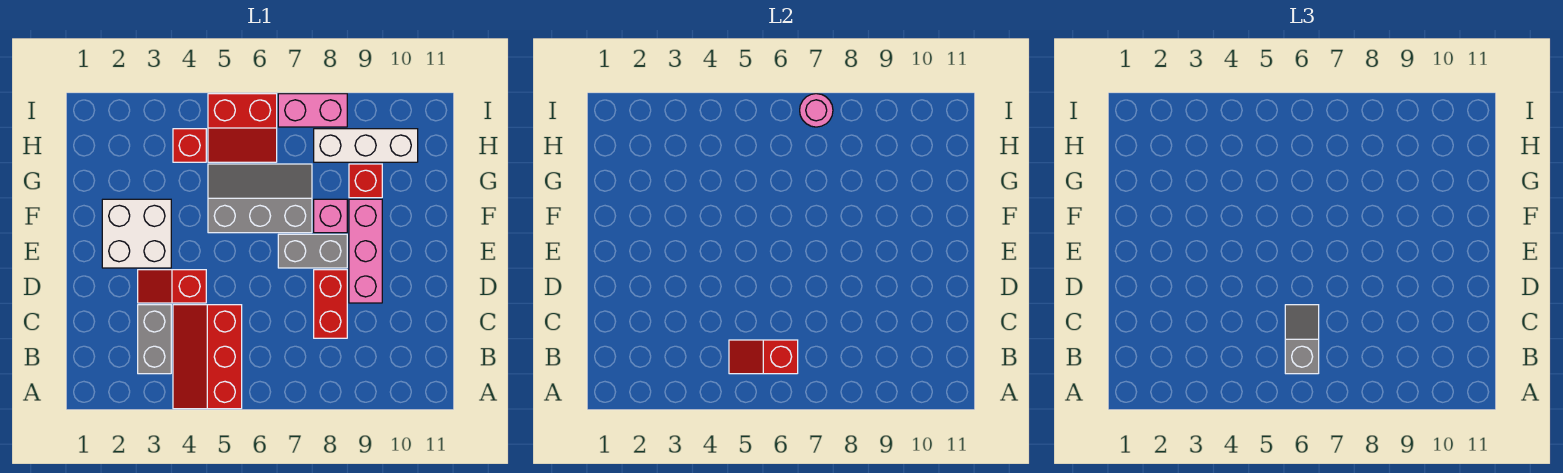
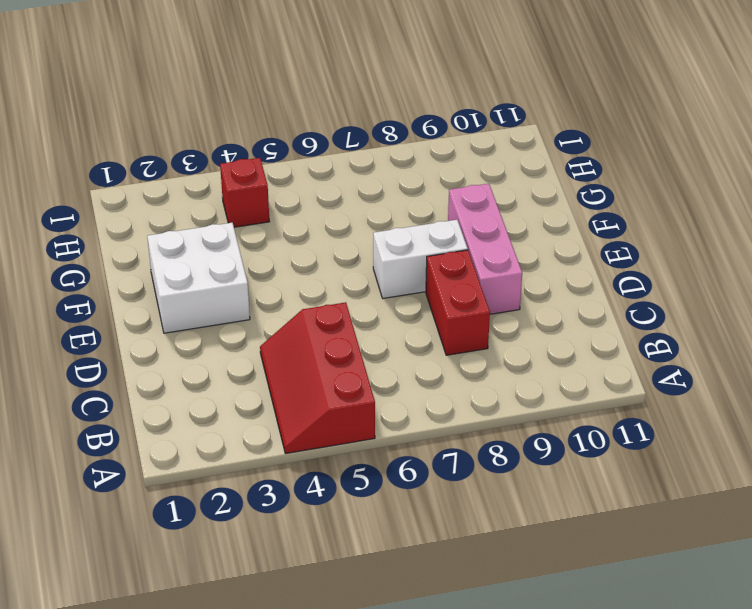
white 1x2 brick [373,220,468,298] -> grey 1x2 brick [278,234,347,268]
none -> grey 1x2 brick [138,305,171,374]
none -> red 1x2 slope [138,270,206,303]
none -> grey 2x3 slope [208,164,312,233]

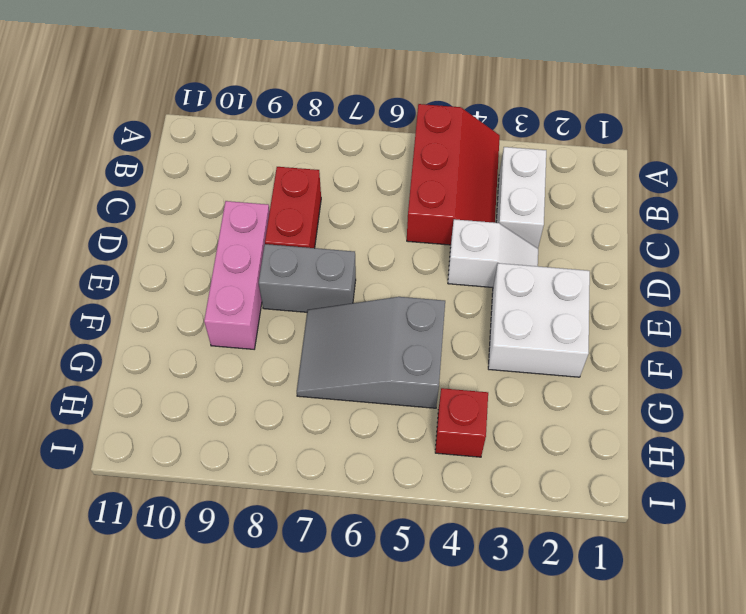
white 1x2 brick [496,147,546,248] -> grey 1x2 brick [138,305,171,374]
white 1x2 slope [448,219,538,287] -> red 1x2 slope [138,270,206,303]
grey 2x3 slope [297,297,445,408] -> grey 2x3 slope turned to [208,164,312,233]
none -> pink 1x1 brick [314,199,347,233]
none -> red 1x1 brick [349,164,382,198]
none -> red 2x2 slope [208,94,277,162]

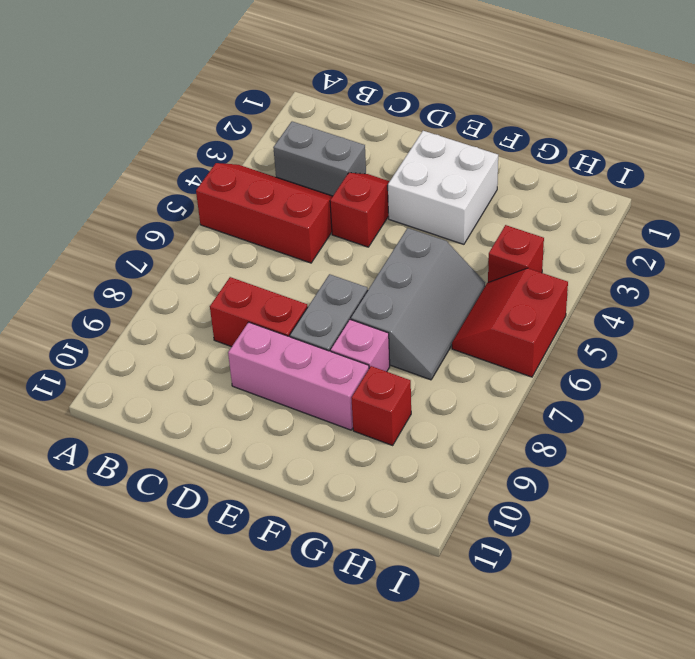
none -> white 1x3 brick [314,129,418,162]
none -> pink 1x2 brick [278,94,347,127]
none -> red 1x2 slope [729,340,798,374]

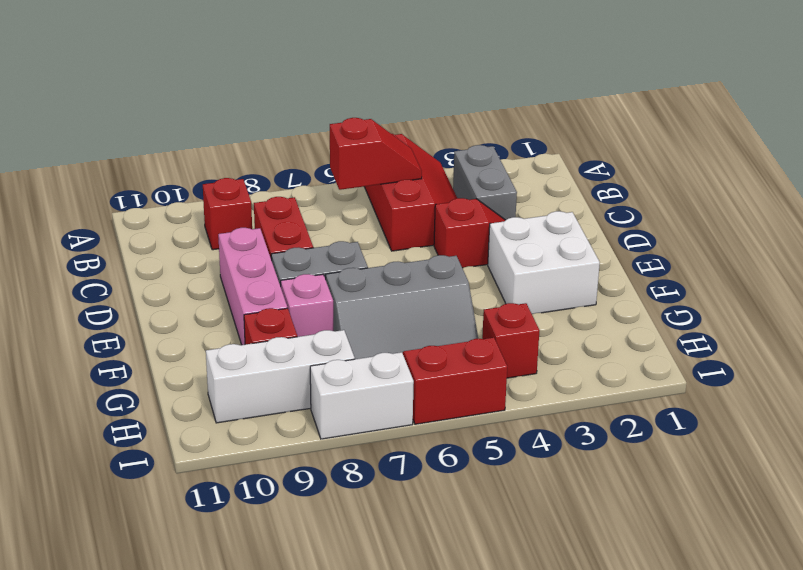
red 1x1 brick [203,178,252,250] -> none
white 1x2 brick [310,352,414,439] -> pink 1x2 brick [278,94,347,127]
none -> pink 1x1 round brick [800,94,833,127]
none -> grey 1x2 slope [1285,305,1319,374]

